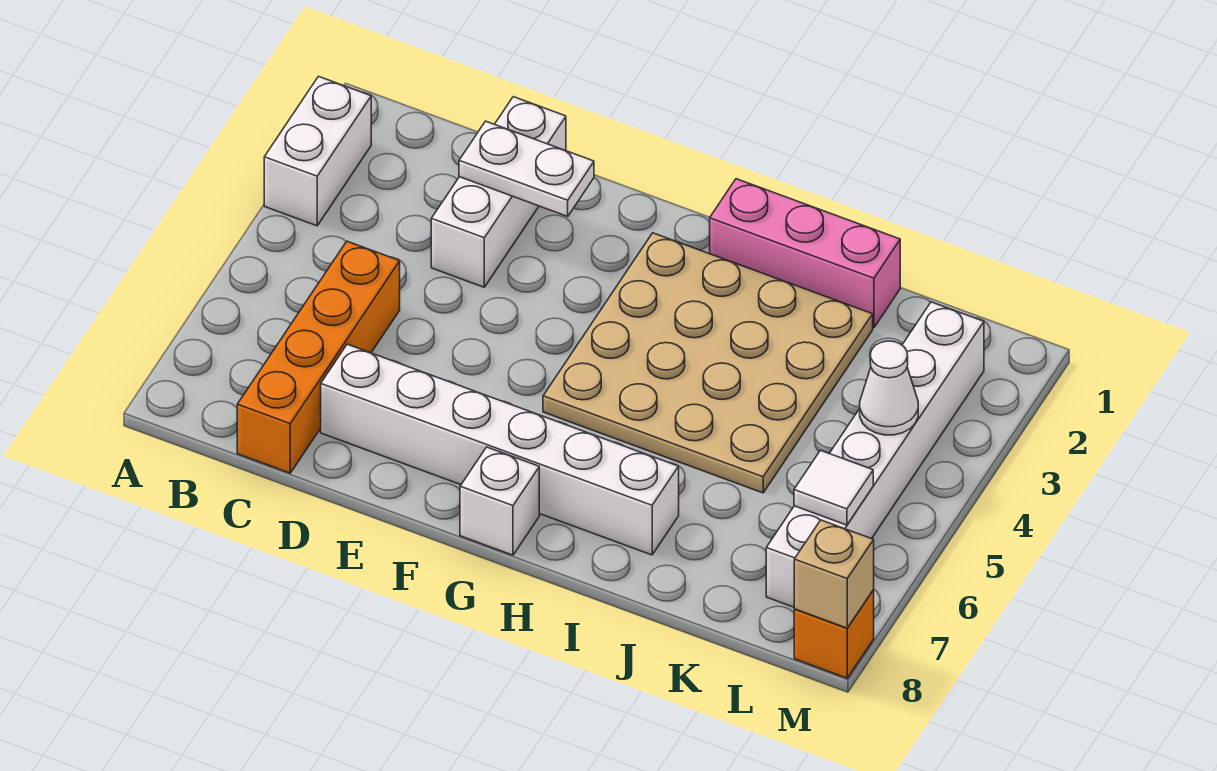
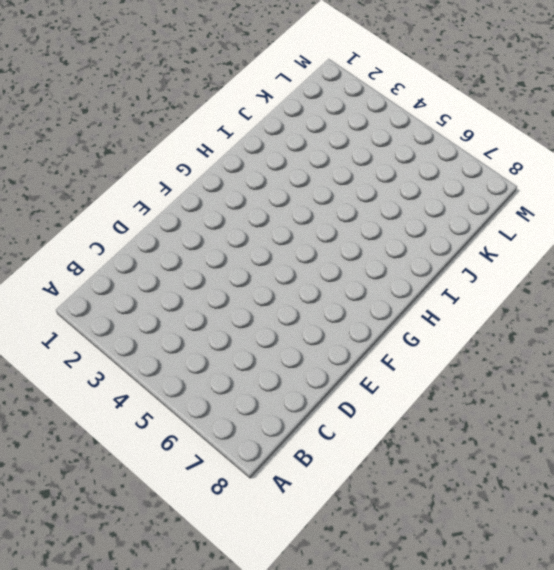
none -> white 1x2 brick [264,76,371,226]
none -> orange 1x4 brick [237,241,400,473]
none -> white 1x3 brick [431,97,566,287]

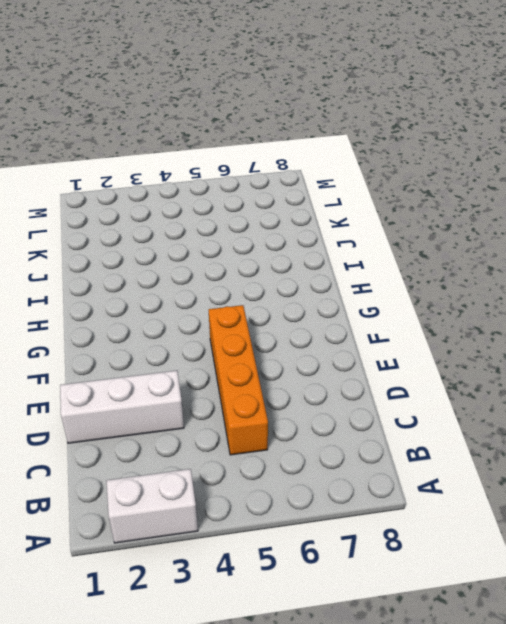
orange 1x4 brick [209,305,268,455] -> orange 1x4 brick turned to [237,241,400,473]
none -> white 1x6 brick [321,344,679,555]
none -> tan 4x4 plate [543,233,873,493]
none -> white 1x1 brick [460,447,539,555]

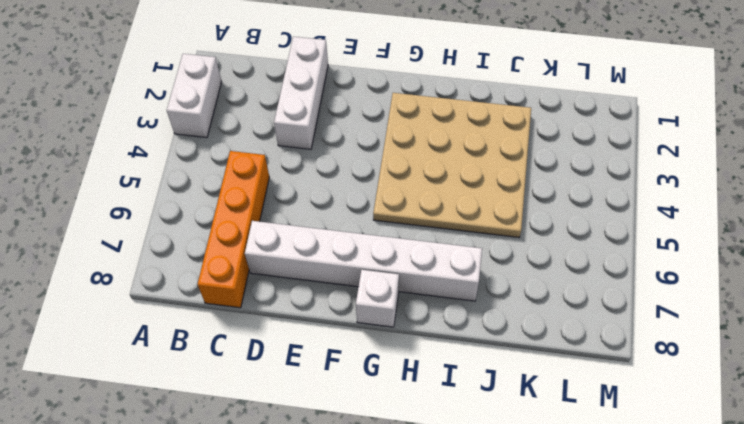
none -> pink 1x3 brick [710,179,900,328]
none -> white 1x6 brick [766,302,984,607]
none -> orange 1x1 brick [794,590,874,678]

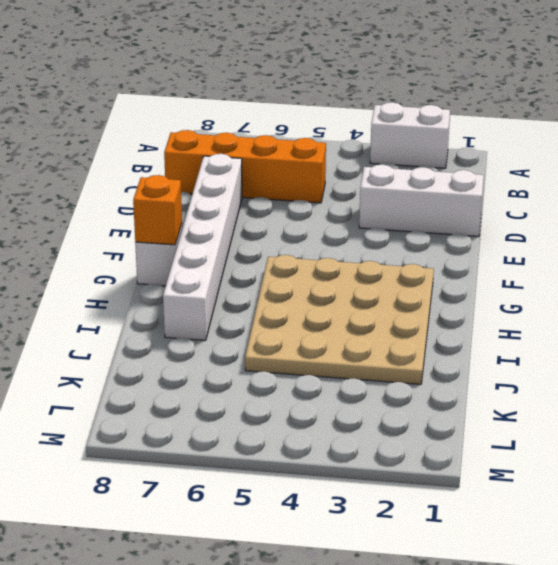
orange 1x1 brick [133,175,182,245] -> orange 1x1 brick moved to [794,590,874,678]
none -> pink 1x3 brick [710,179,900,328]
none -> white 1x6 brick [766,302,984,607]
none -> white 1x2 plate [459,121,594,216]

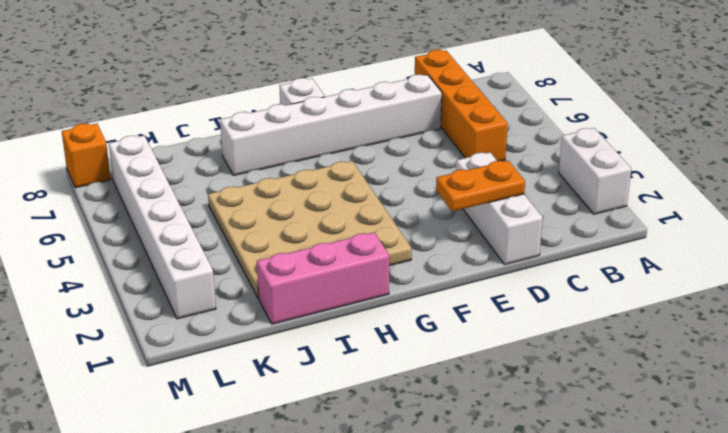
orange 1x2 plate [436,161,525,211] -> white 1x2 plate [459,121,594,216]
none -> white 1x1 cone [860,341,918,435]
none -> white 1x1 tile [794,450,873,525]
none -> tan 1x1 brick [794,520,874,628]

